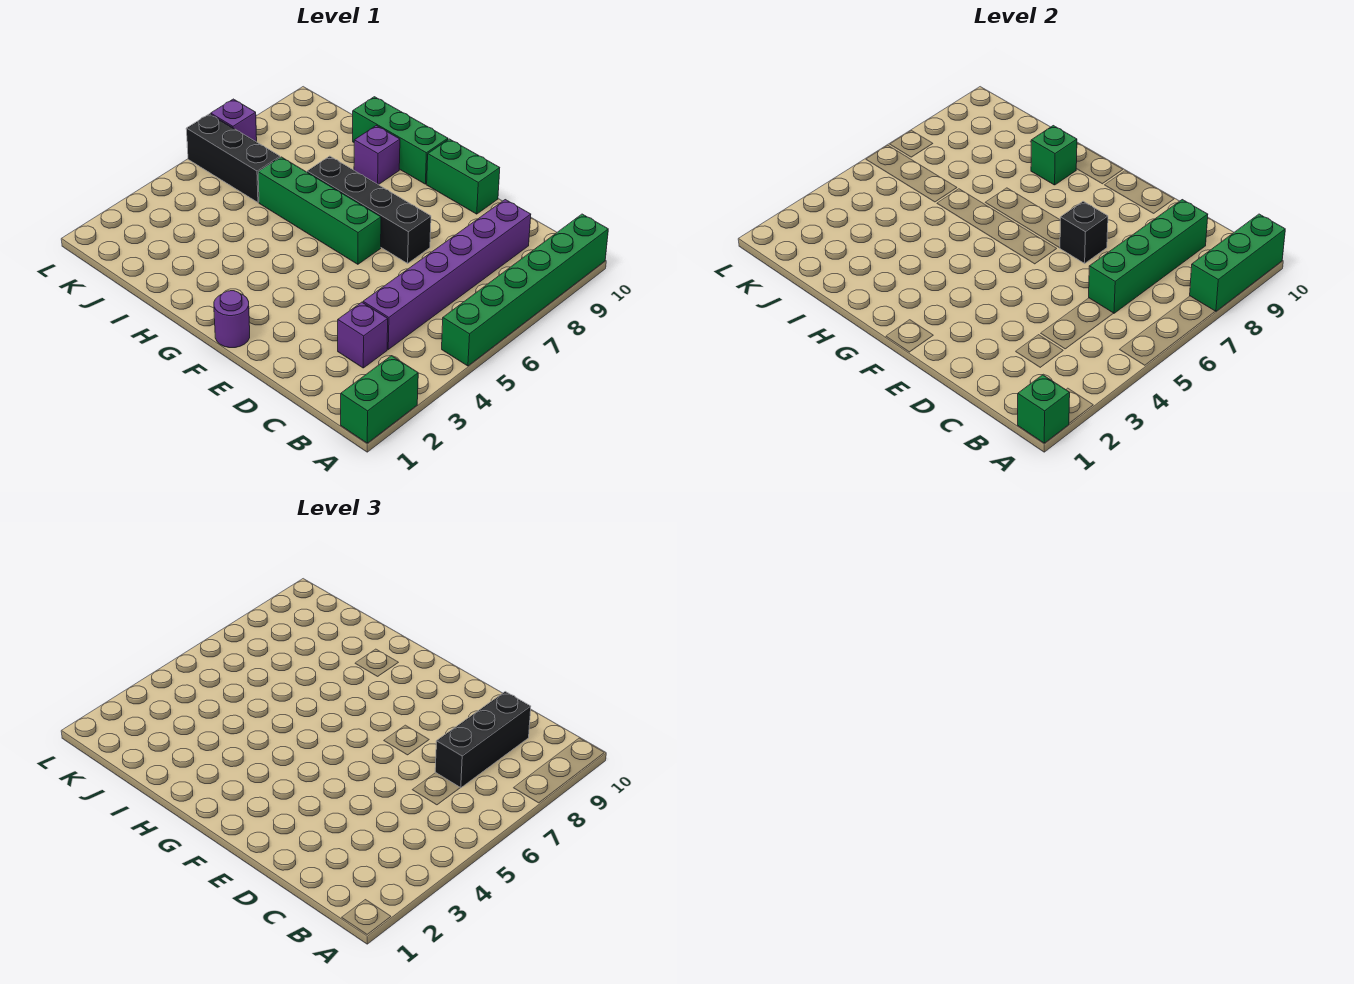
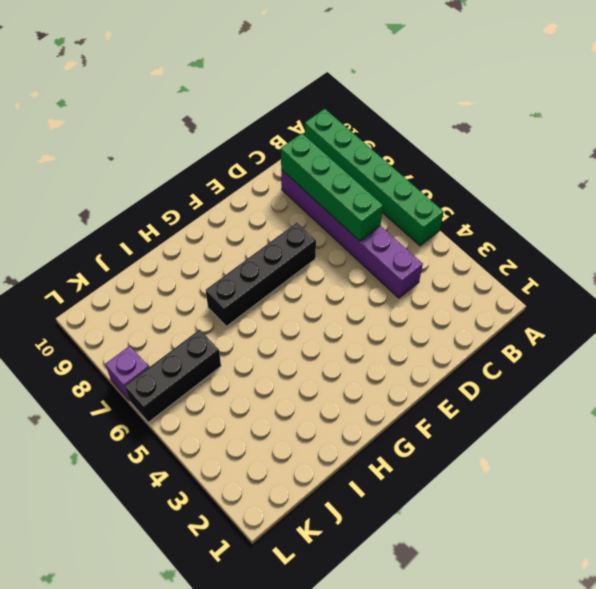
none -> green 1x2 brick [341,356,418,443]
none -> purple 1x1 brick [338,302,388,368]
none -> green 1x2 brick [427,139,500,214]

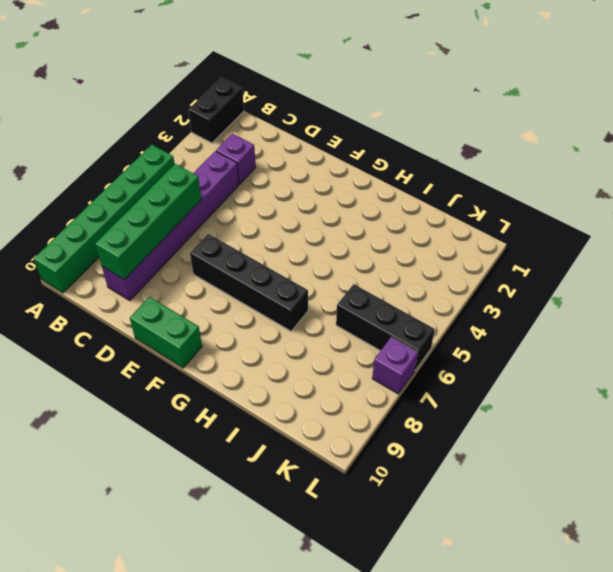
black 1x2 brick [189,78,244,143] -> green 1x2 brick [341,356,418,443]
none -> purple 1x1 round brick [214,291,250,348]
none -> green 1x4 brick [258,157,381,264]
none -> green 1x3 brick [353,97,448,184]

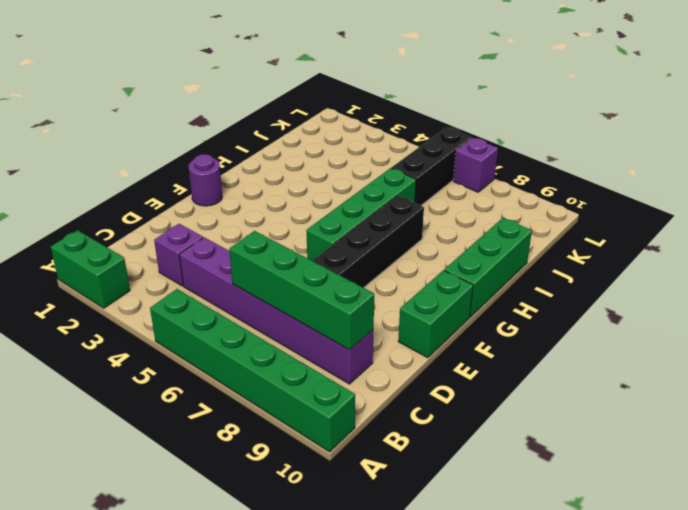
none -> purple 1x1 brick [354,126,400,185]
none -> green 1x1 brick [1018,375,1070,443]
none -> green 1x3 brick [1190,214,1285,311]

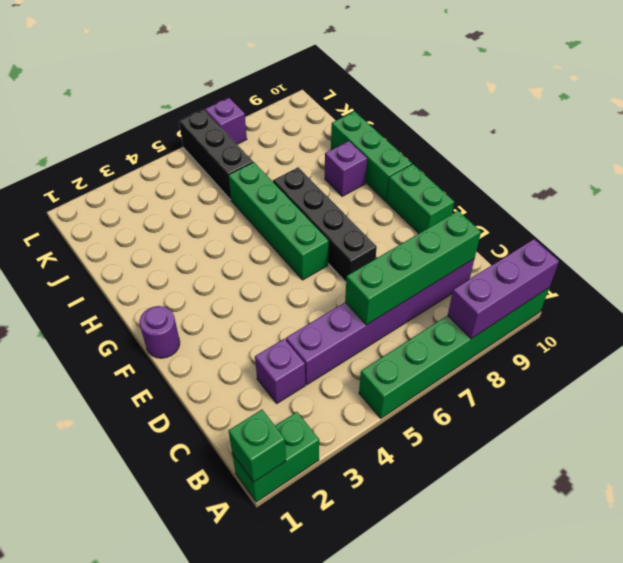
purple 1x3 brick [448,239,559,339] -> green 1x3 brick [1190,214,1285,311]
none -> black 1x1 brick [1060,201,1108,263]
none -> green 1x1 brick [1031,126,1077,185]
none -> black 1x3 brick [435,692,531,788]

